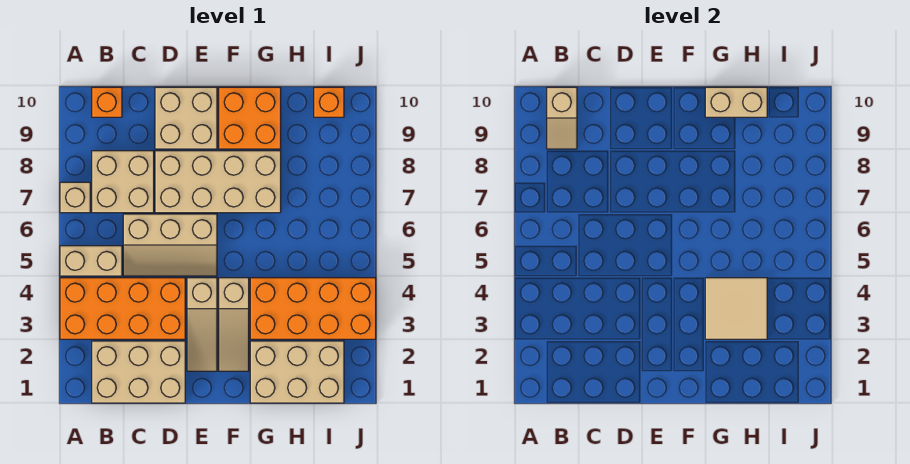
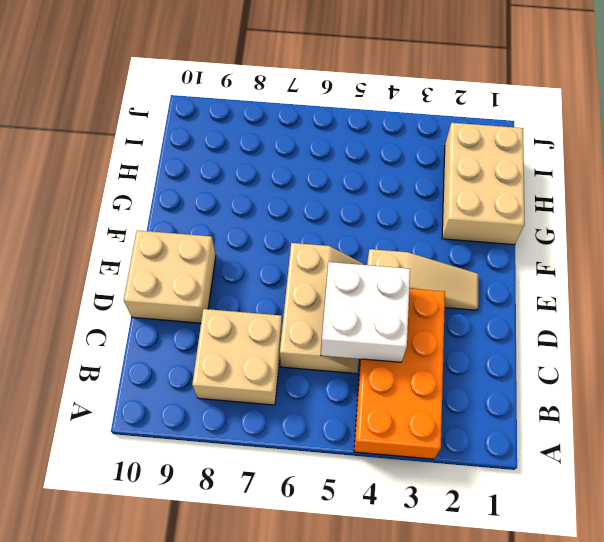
white 2x2 brick [321,262,410,362] -> none
none -> tan 1x2 brick [60,246,122,276]
none -> tan 1x1 brick [60,182,90,213]
none -> tan 2x3 brick [92,341,185,403]

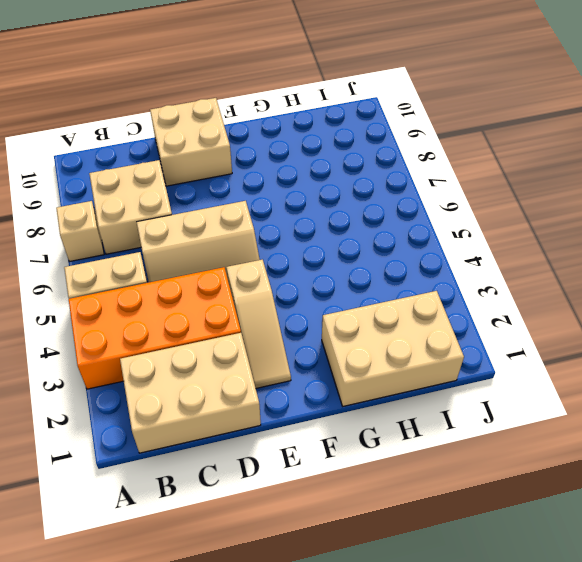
none -> orange 1x1 brick [92,87,122,117]
none -> tan 2x4 brick [155,151,281,213]
none -> tan 1x3 slope [219,278,249,371]

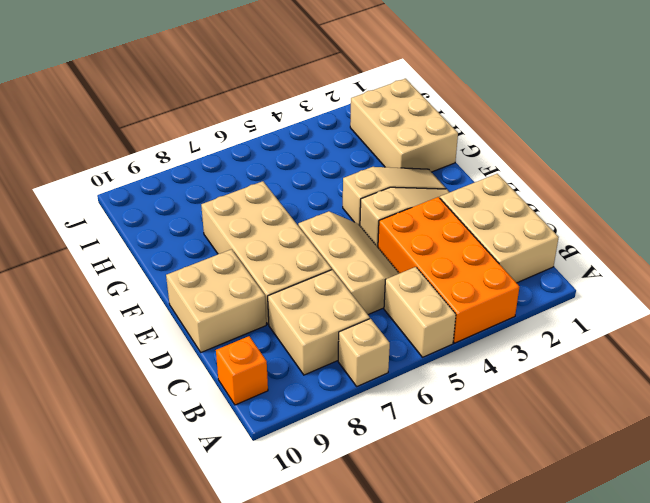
none -> orange 2x2 brick [219,87,281,149]
none -> orange 2x4 brick [250,278,376,339]
none -> orange 1x1 brick [314,87,344,117]

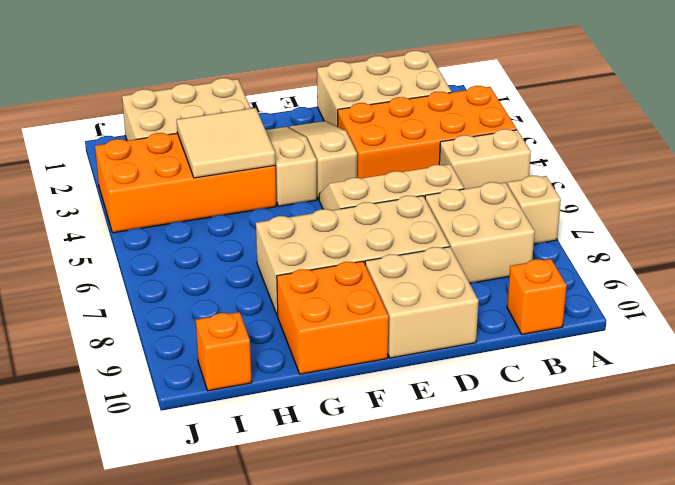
none -> tan 1x2 slope [547,87,577,149]
none -> tan 1x2 brick [705,87,767,117]

